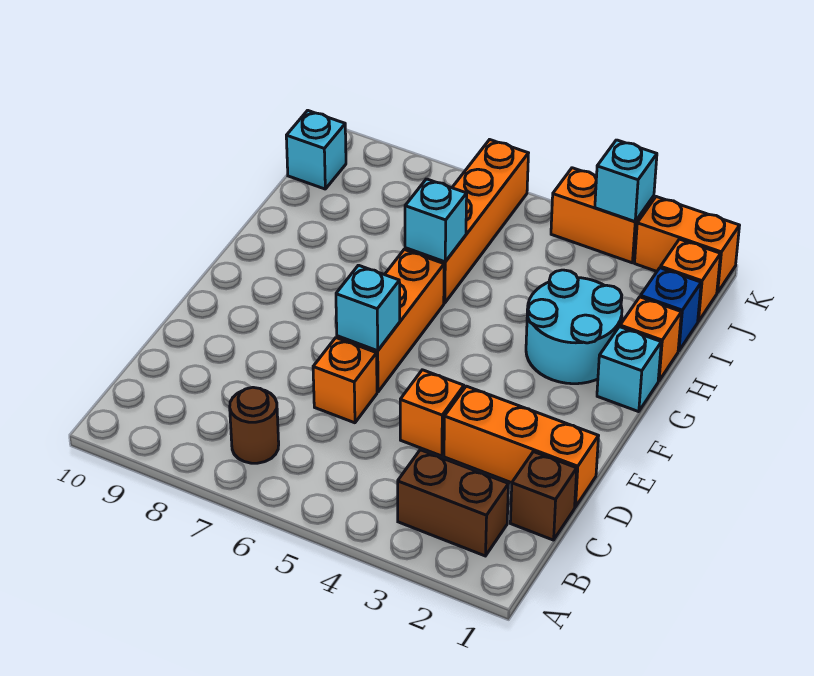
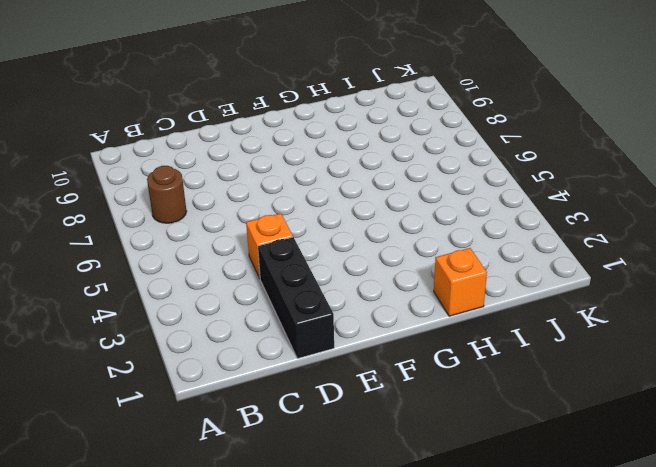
black 1x3 brick [258,237,334,359] -> orange 1x3 brick [444,386,598,507]
none -> brown 1x2 brick [398,450,508,556]
none -> brown 1x1 brick [510,452,577,540]
none -> orange 1x1 brick [313,338,377,423]

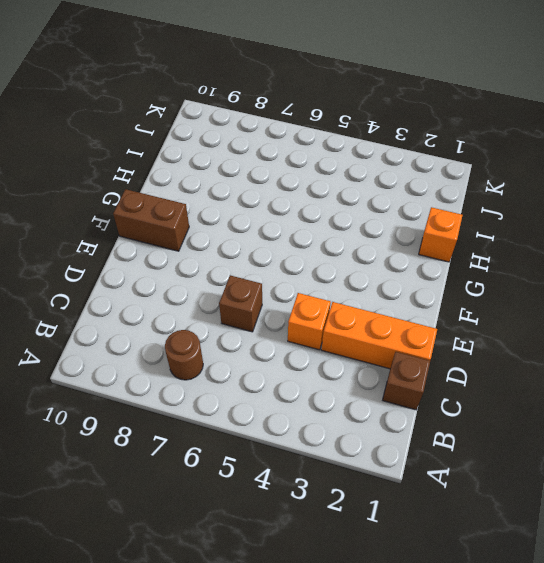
brown 1x1 brick [219,275,262,332] -> orange 1x1 brick [313,338,377,423]
brown 1x2 brick [113,189,189,251] -> brown 1x2 brick moved to [398,450,508,556]
none -> orange 1x3 brick [337,250,444,392]
none -> cyan 1x1 brick [597,327,661,412]
none -> cyan 2x2 round brick [526,270,622,384]

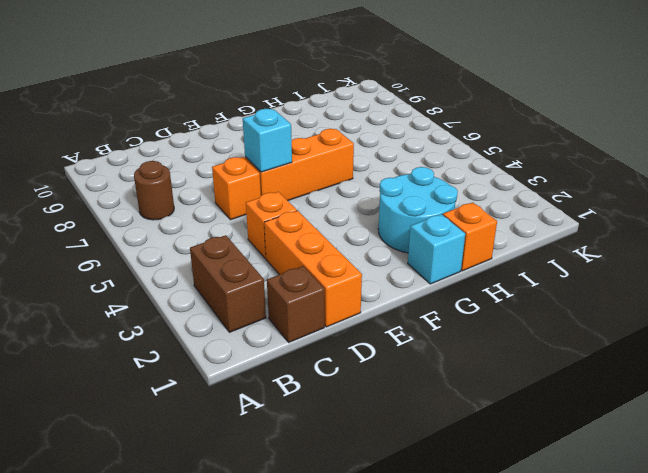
none -> orange 1x4 brick [405,140,528,303]
none -> blue 1x1 brick [640,268,701,351]
none -> orange 1x1 brick [661,239,720,322]

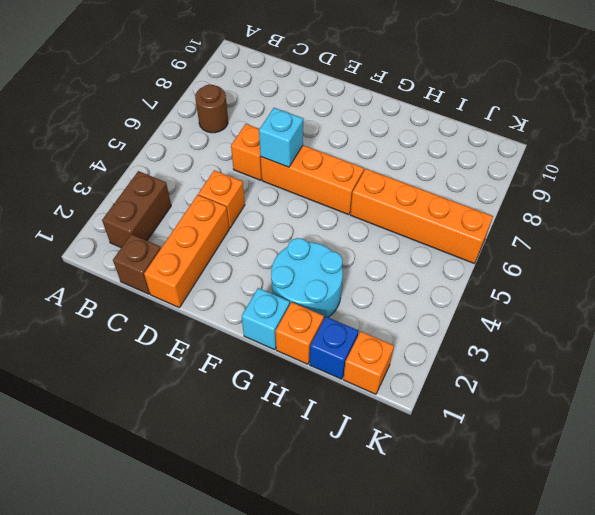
none -> cyan 1x1 brick [286,110,346,189]
none -> orange 1x2 brick [635,197,740,293]
none -> orange 1x2 brick [551,168,654,263]

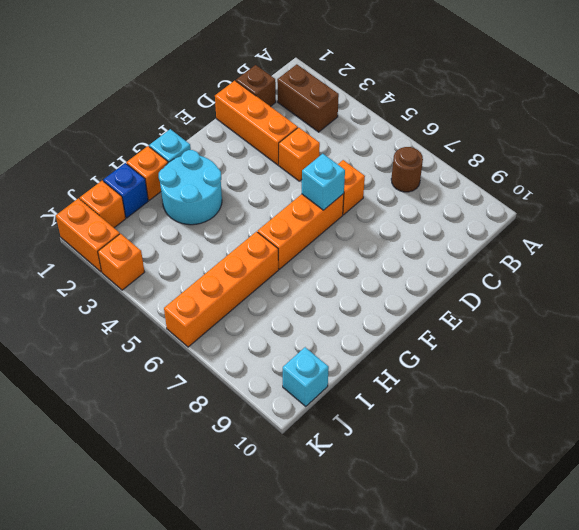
orange 1x1 brick [98,234,144,290] -> orange 1x2 brick [551,168,654,263]
none -> cyan 1x1 brick [405,179,467,262]
none -> cyan 1x1 brick [595,140,657,221]

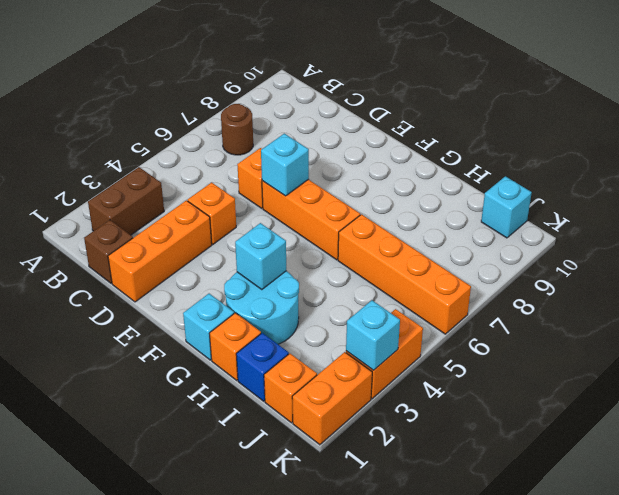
cyan 1x1 brick [235,223,286,290] -> cyan 1x1 brick moved to [405,179,467,262]

